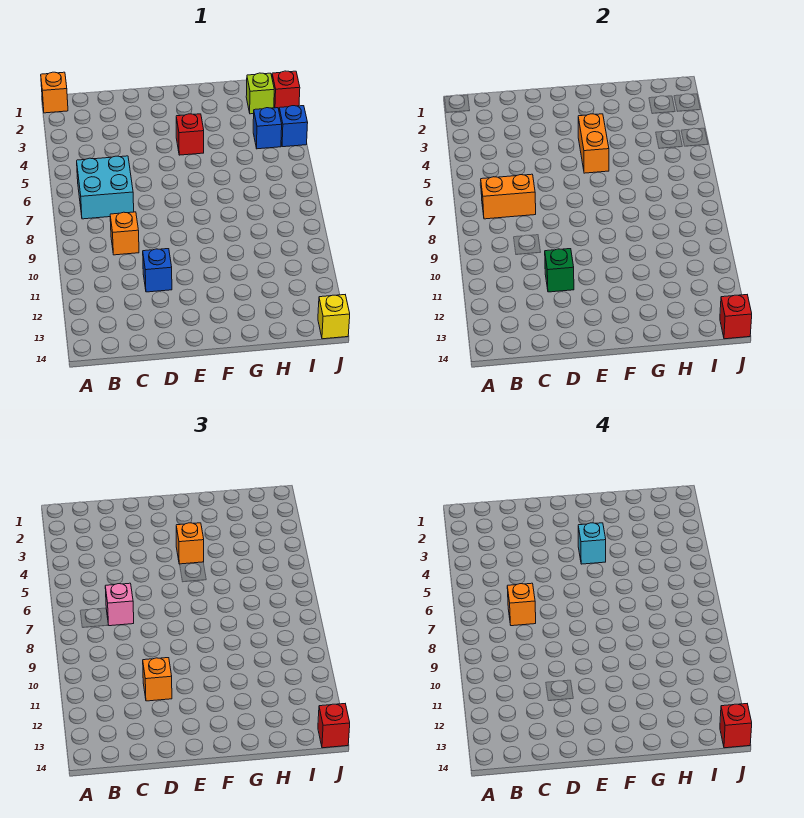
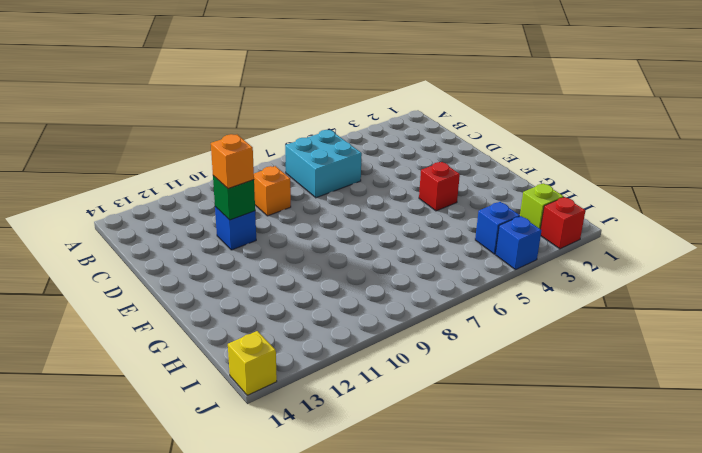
none -> orange 1x1 brick [41,72,68,113]
none -> orange 1x2 brick [481,174,536,219]
none -> orange 1x2 brick [578,114,609,173]

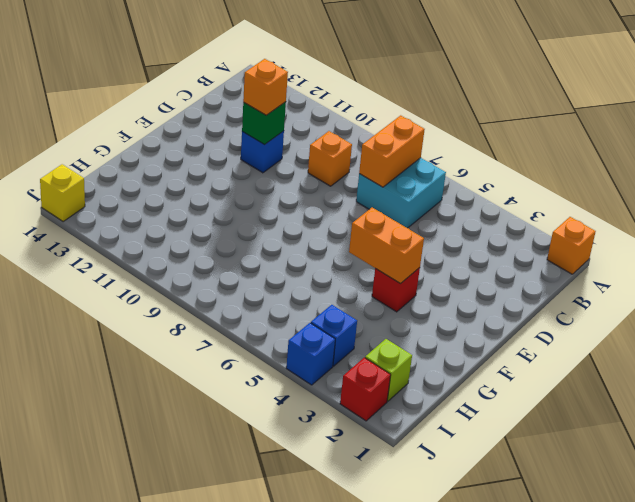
none -> red 1x1 brick [720,295,752,339]
none -> pink 1x1 brick [105,583,134,626]
none -> orange 1x1 brick [176,523,204,564]

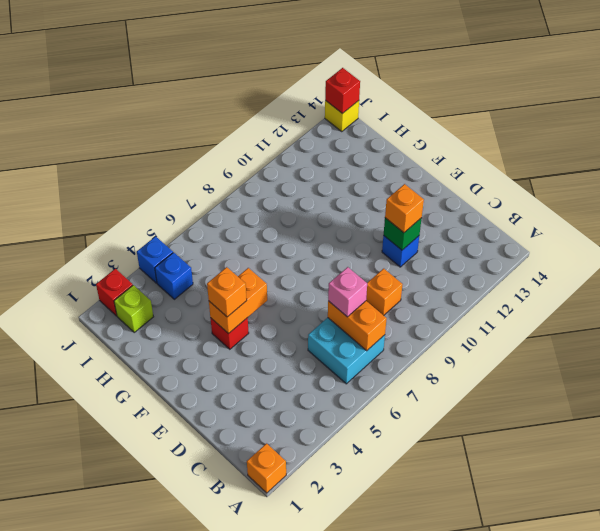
none -> red 1x1 brick [318,704,350,748]
none -> orange 1x1 brick [507,583,536,626]
none -> cyan 1x1 brick [578,523,606,564]

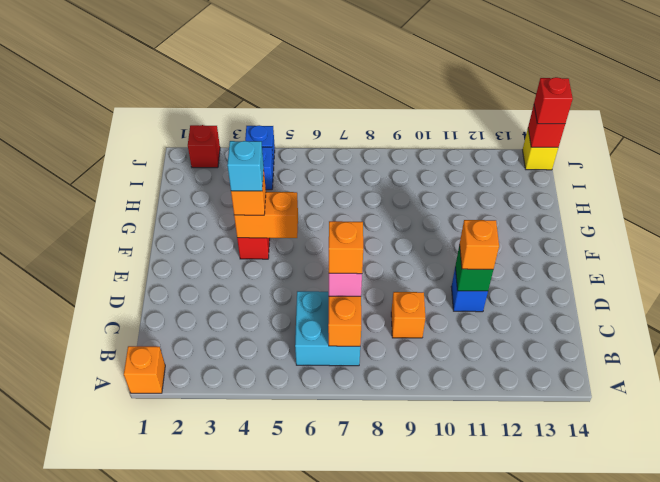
none -> lime 1x1 brick [246,73,274,114]
none -> red 1x1 brick [720,704,752,748]

